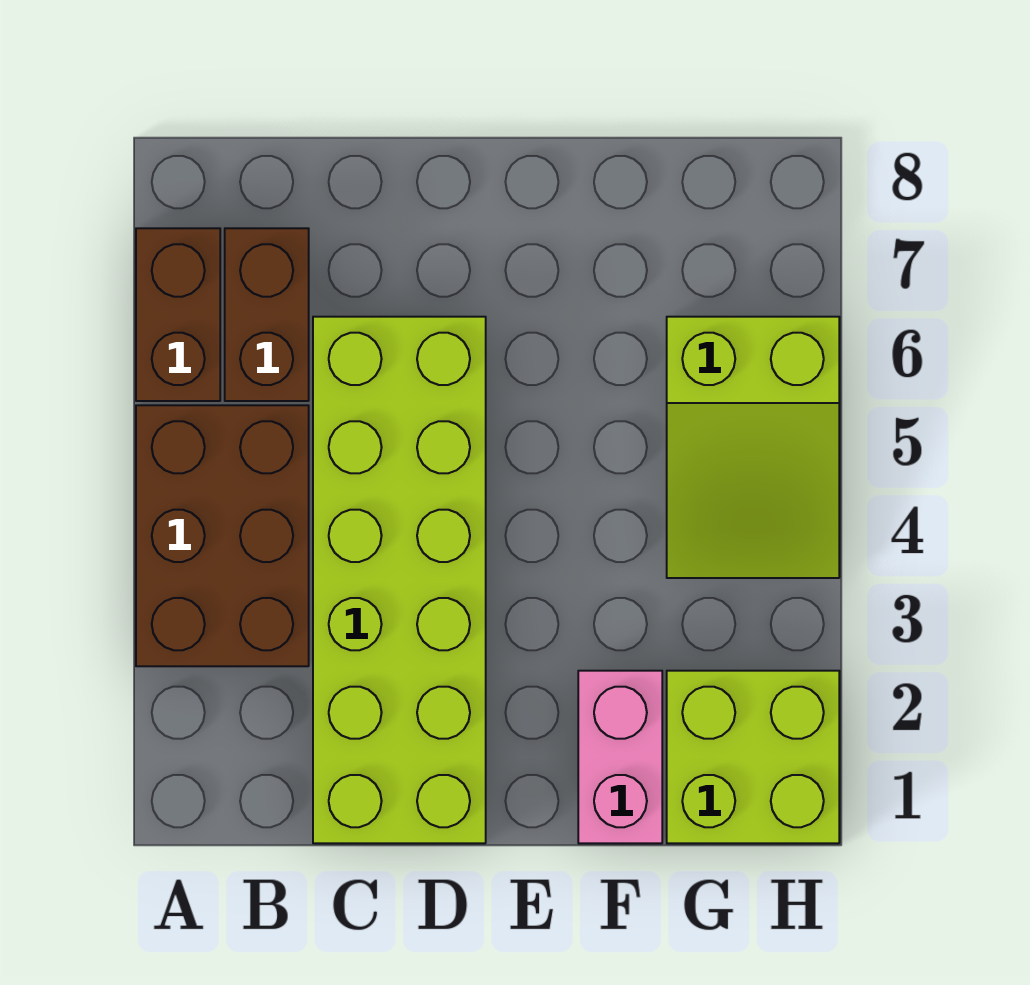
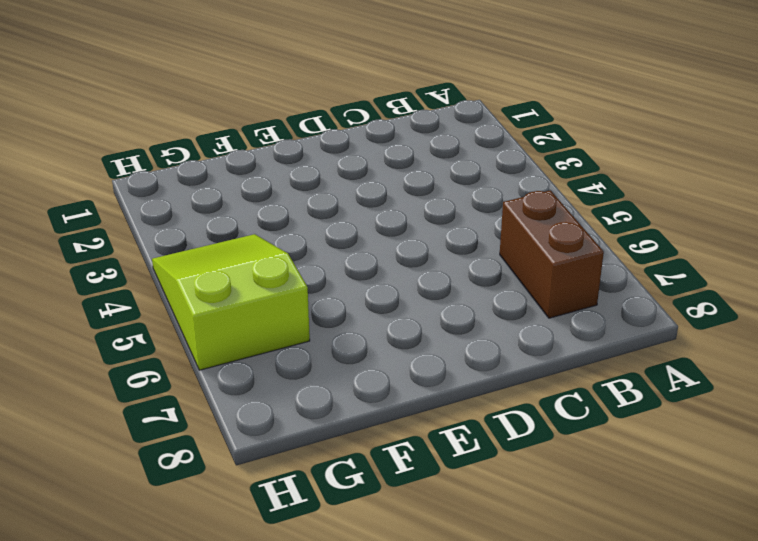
none -> brown 2x3 brick [136,405,309,666]
none -> brown 1x2 brick [136,228,220,401]

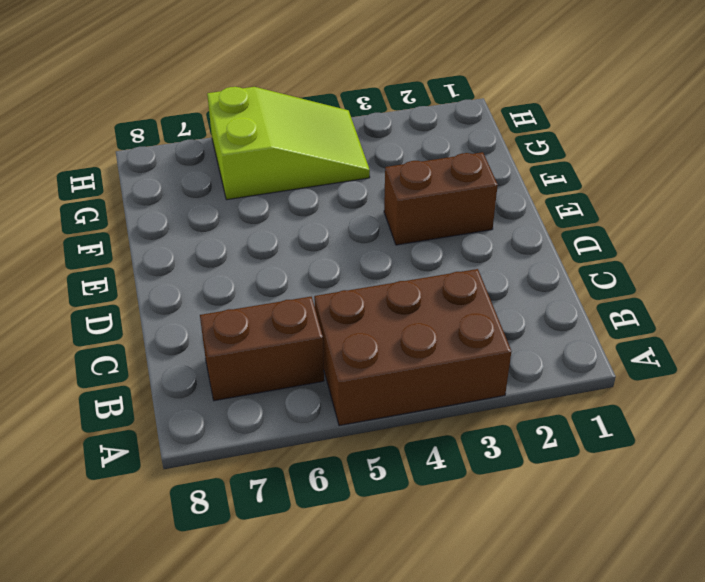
brown 1x2 brick [384,152,498,245] -> brown 1x2 brick moved to [136,228,220,401]
none -> lime 2x6 brick [313,317,486,843]
none -> pink 1x2 brick [578,671,662,843]

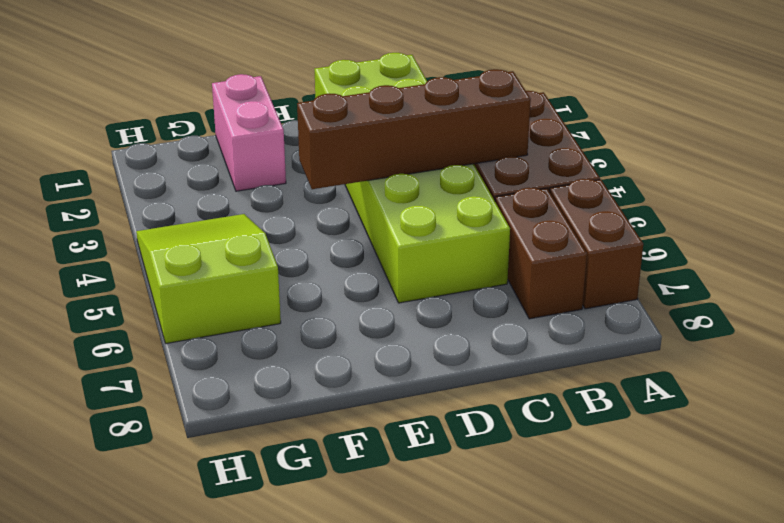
brown 1x4 brick [297,69,531,189] -> none
none -> lime 2x2 brick [667,671,839,843]

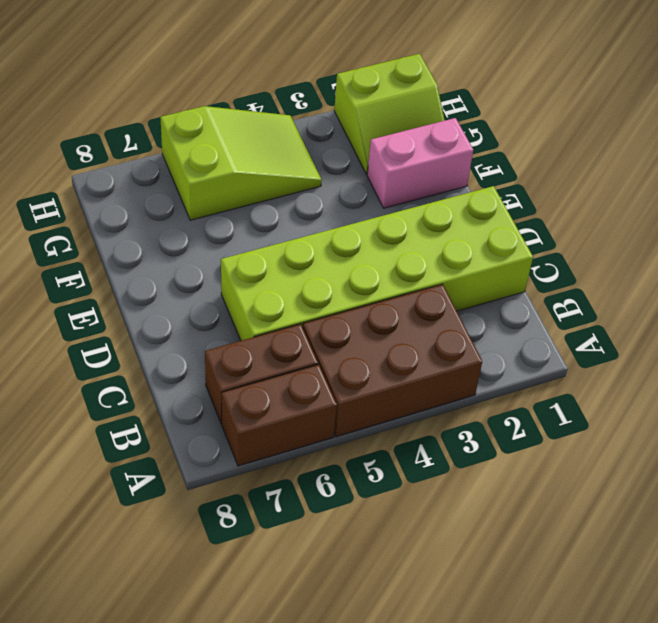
lime 2x2 slope [334,54,445,174] -> lime 2x2 brick [667,671,839,843]

